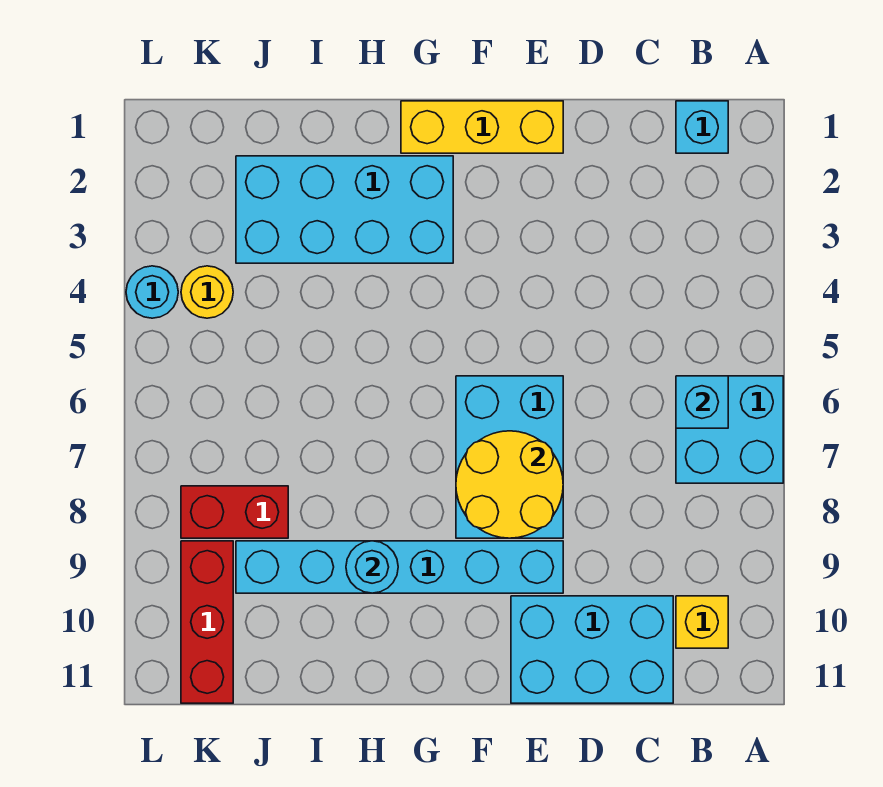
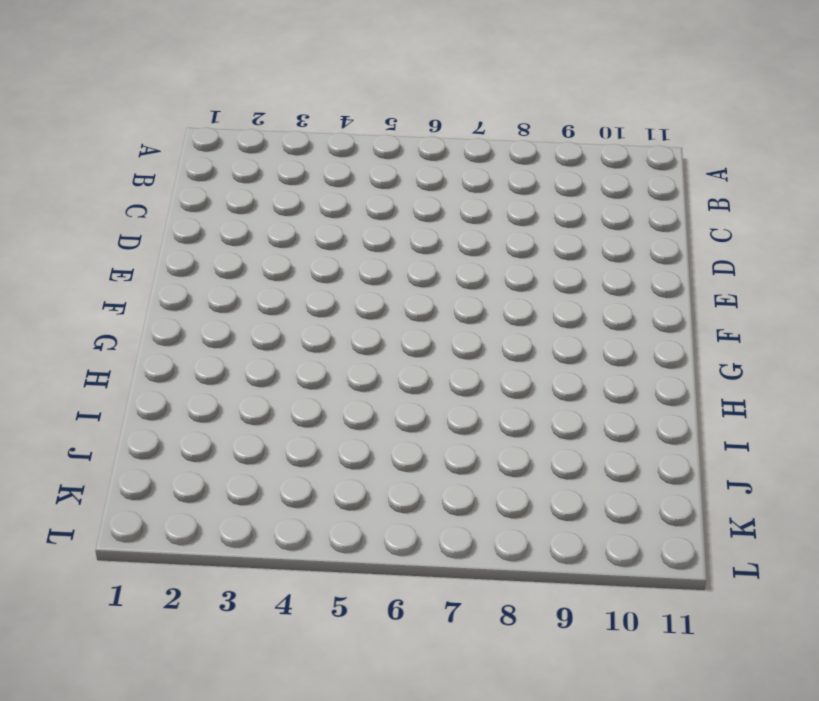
none -> cyan 2x2 brick [676,376,783,483]
none -> cyan 1x1 brick [676,101,728,153]
none -> yellow 1x1 brick [676,596,728,648]

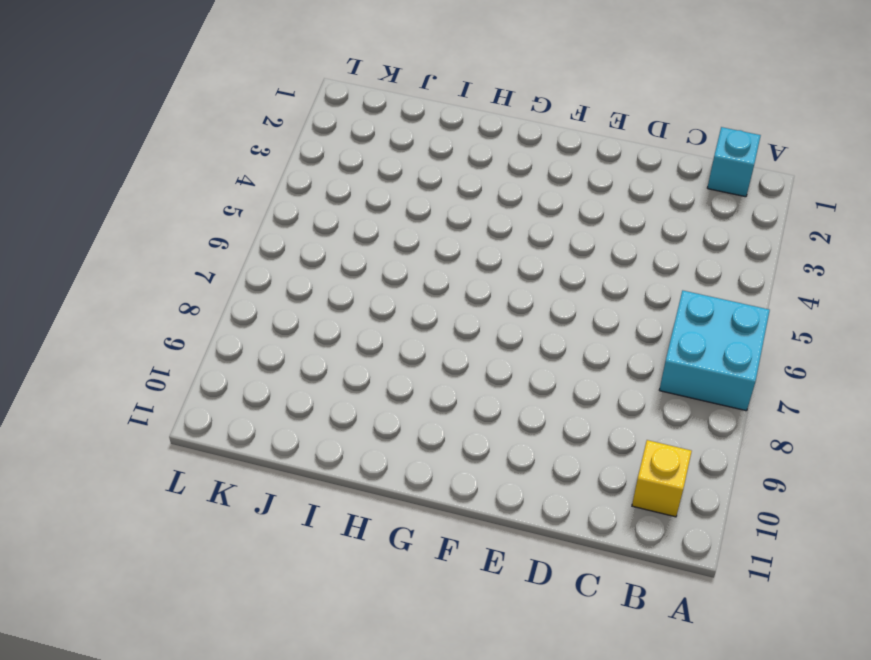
none -> cyan 2x3 brick [511,596,673,703]
none -> yellow 1x3 brick [401,101,563,153]
none -> cyan 2x3 brick [456,376,563,538]

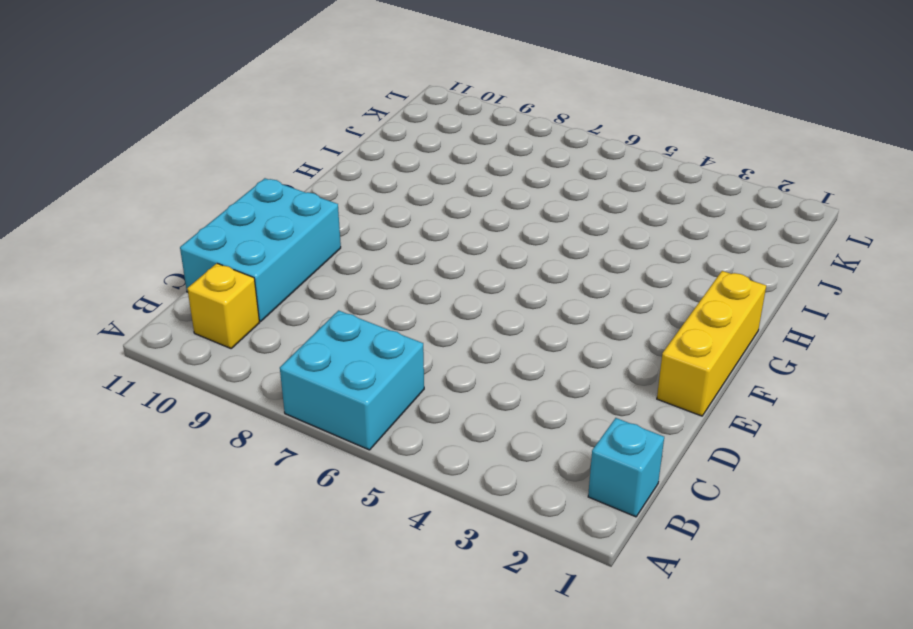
none -> cyan 2x3 brick [456,376,563,538]
none -> cyan 1x6 brick [236,541,563,593]
none -> cyan 2x4 brick [236,156,453,263]

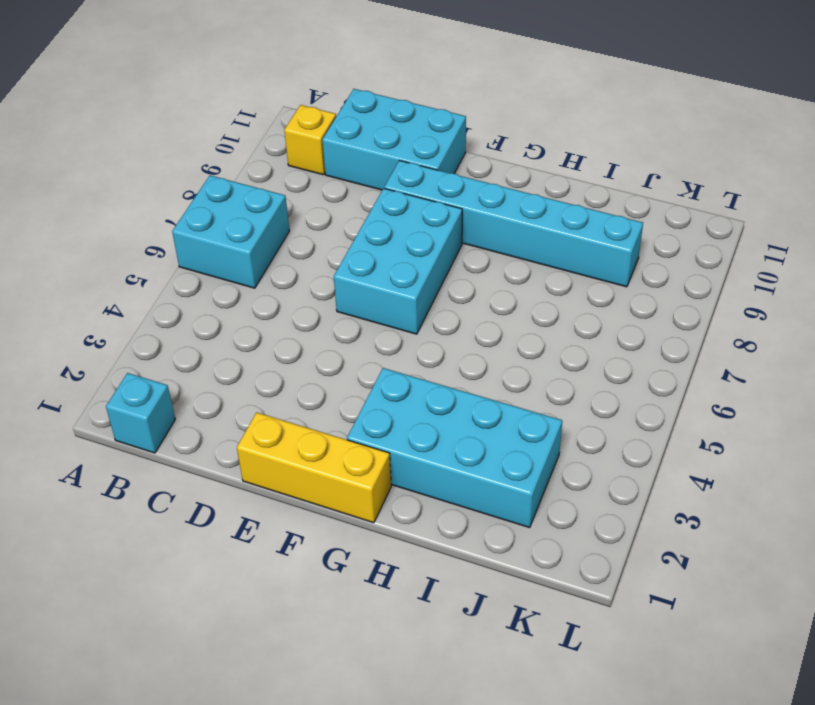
none -> red 1x2 brick [181,486,288,538]
none -> yellow 1x1 round brick [181,266,233,318]
none -> red 1x3 brick [181,541,233,703]

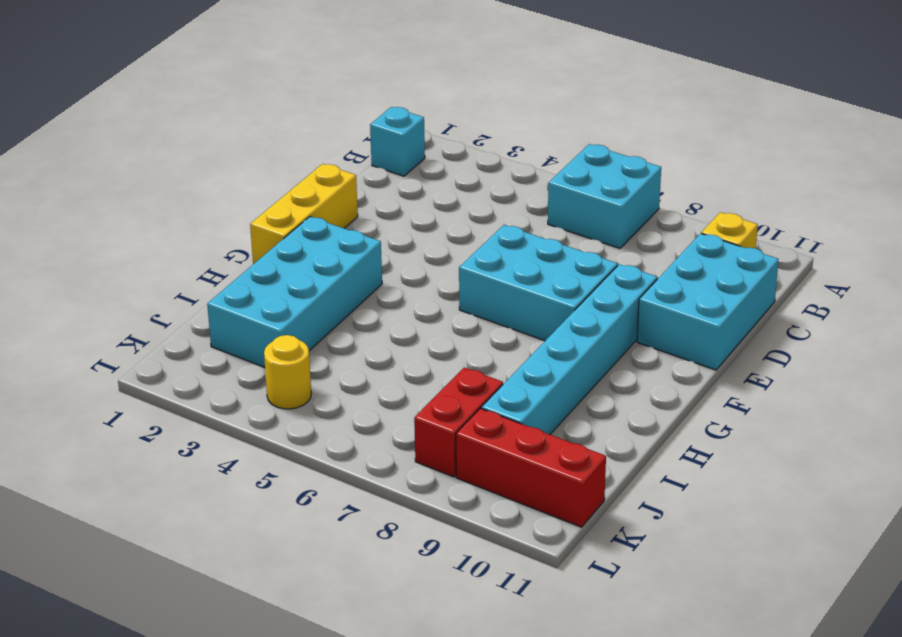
none -> cyan 1x1 round brick [126,266,178,318]
none -> cyan 1x1 brick [676,376,728,428]
none -> yellow 2x2 round brick [456,431,563,538]

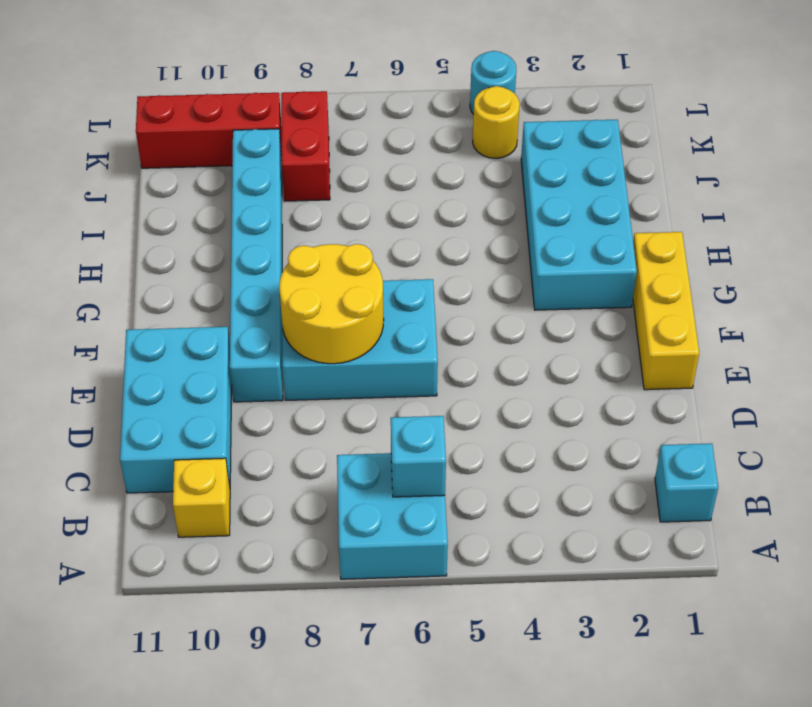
none -> cyan 1x1 round brick [346,541,398,593]

